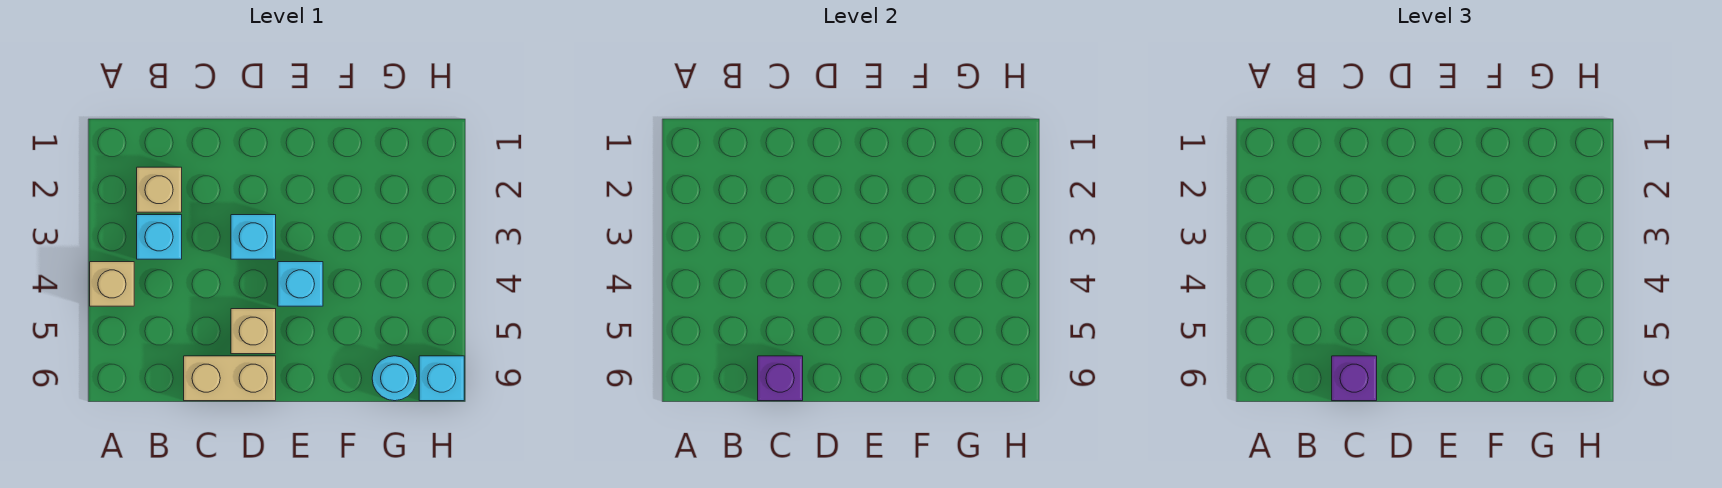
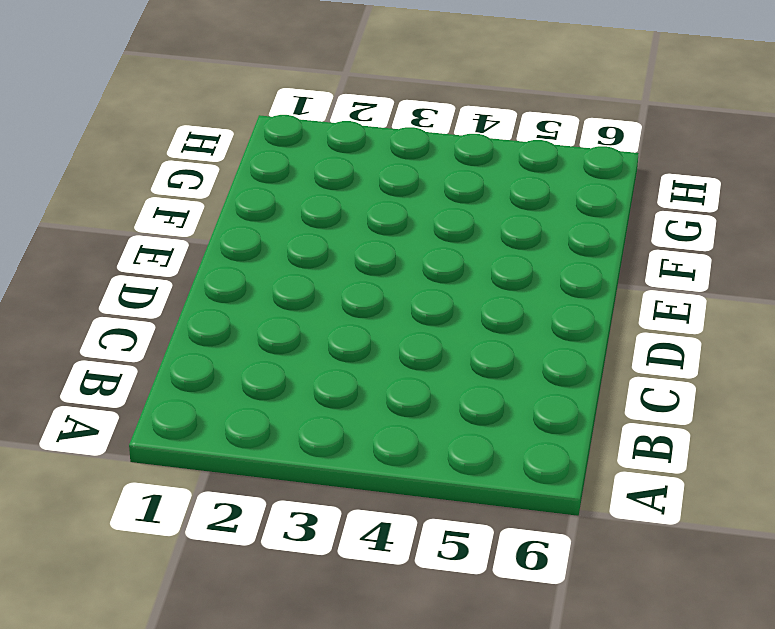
none -> tan 1x1 brick [90,262,134,306]
none -> tan 1x1 brick [137,167,182,212]

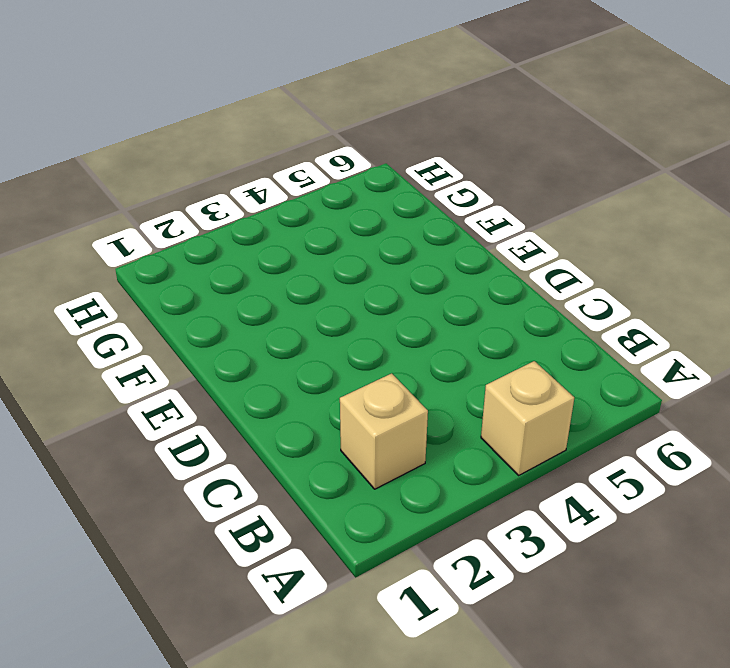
none -> cyan 1x1 brick [137,215,182,259]
none -> tan 1x2 brick [184,356,276,401]

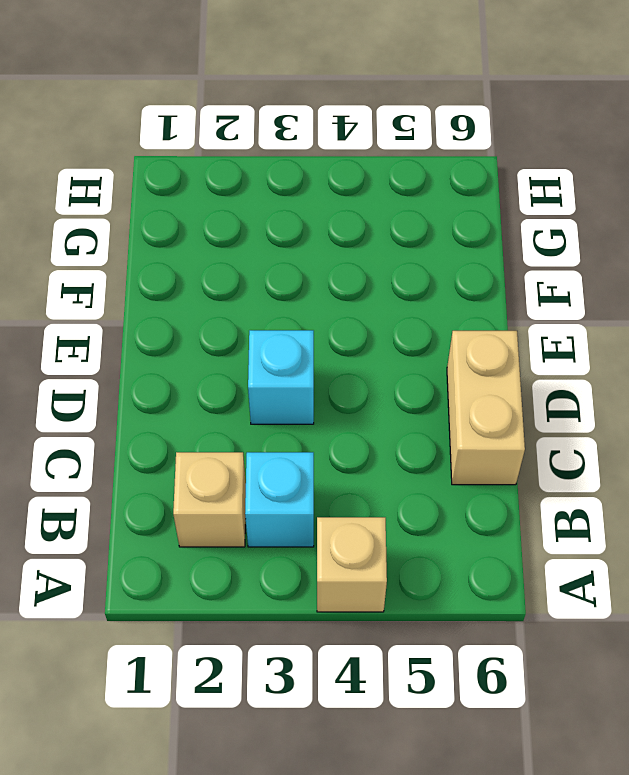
none -> tan 1x1 brick [231,309,276,354]
none -> cyan 1x1 brick [278,262,323,306]

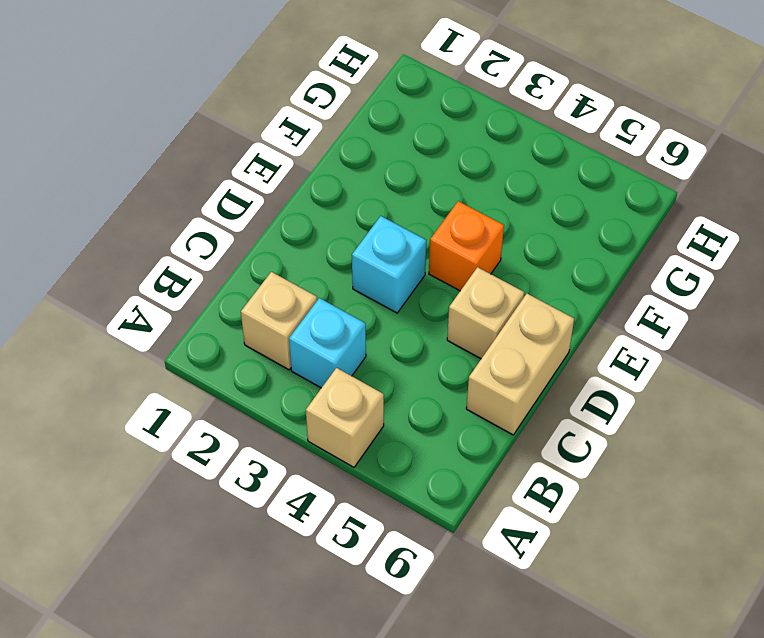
orange 1x1 brick [429,201,504,291] -> cyan 1x1 brick [278,262,323,306]
none -> cyan 1x1 round brick [372,356,417,401]
none -> cyan 1x1 brick [419,356,464,401]

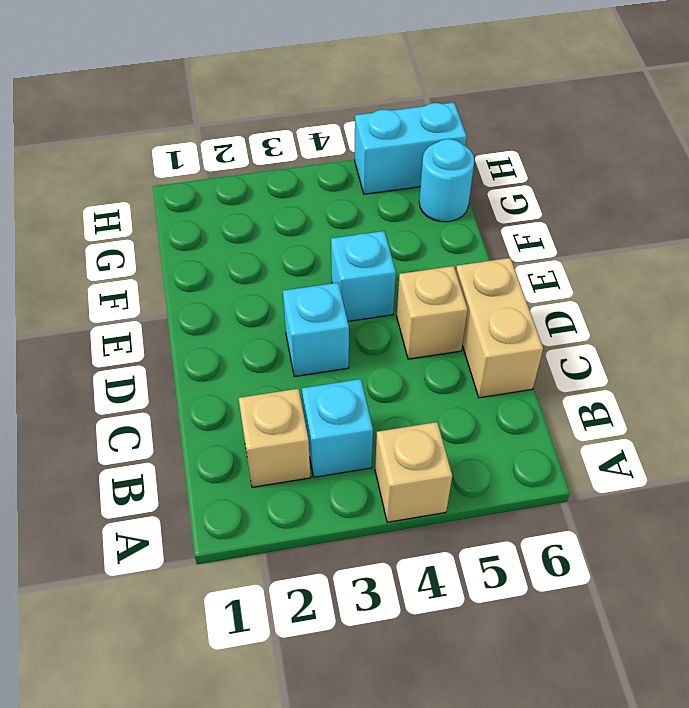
cyan 1x2 brick [355,102,467,194] -> cyan 1x1 brick [419,356,464,401]
none -> purple 1x1 brick [758,356,803,401]
none -> purple 1x1 brick [1332,356,1377,401]

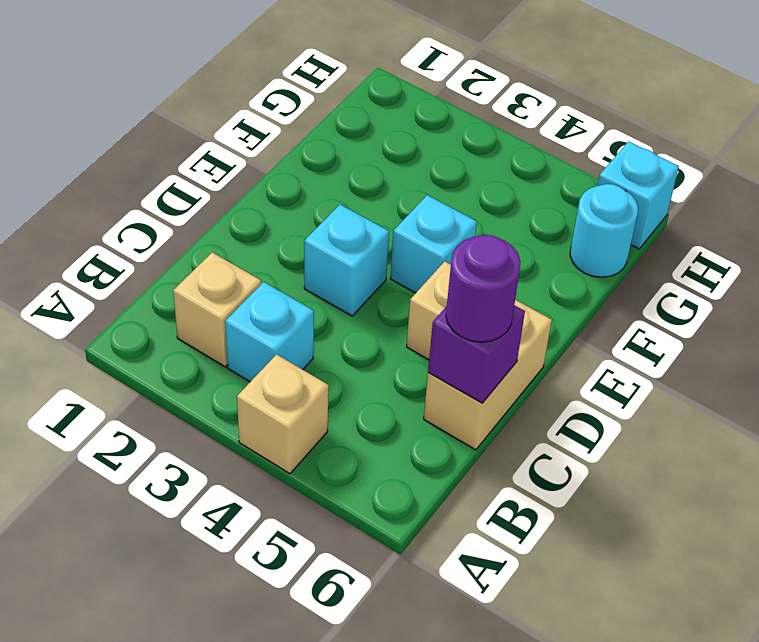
purple 1x1 round brick [446,235,521,342] -> purple 1x1 brick [1332,356,1377,401]

